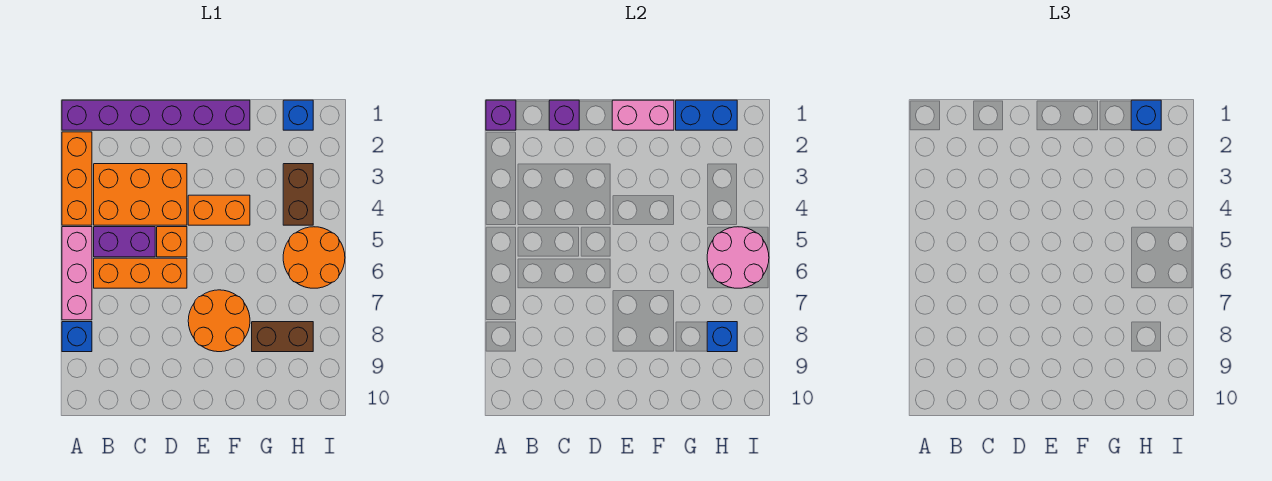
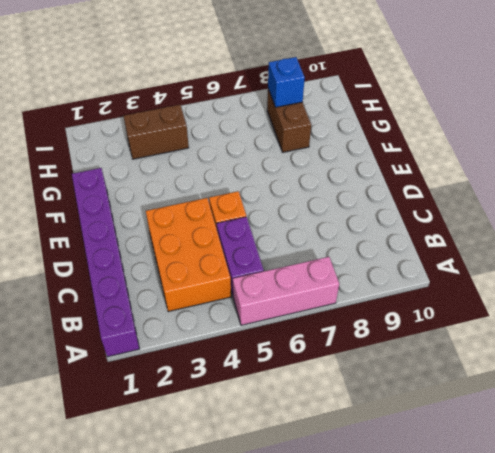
none -> orange 1x3 brick [62,132,92,225]
none -> blue 1x1 brick [62,322,92,352]
none -> orange 1x3 brick [94,258,187,288]

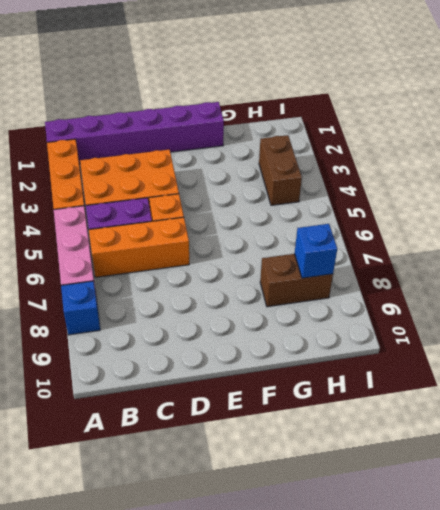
none -> orange 1x2 brick [188,195,250,225]
none -> orange 2x2 round brick [188,290,250,352]
none -> blue 1x1 brick [283,100,313,130]

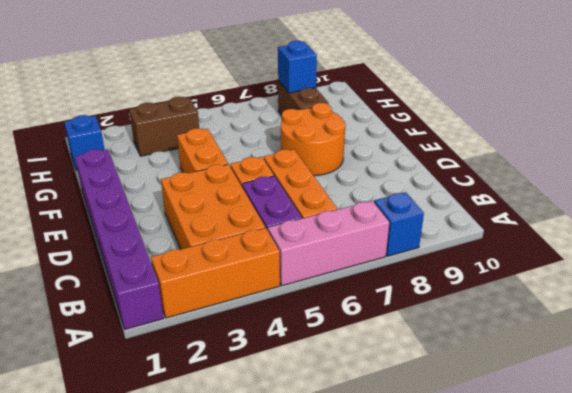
none -> orange 2x2 round brick [283,227,345,288]
none -> purple 1x1 brick [486,100,516,130]
none -> purple 1x1 brick [549,100,579,130]

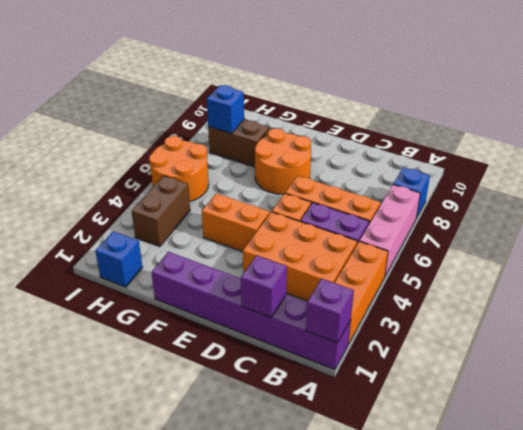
none -> pink 1x2 brick [612,100,674,130]
none -> blue 1x2 brick [676,100,737,130]
none -> pink 2x2 round brick [707,227,769,288]

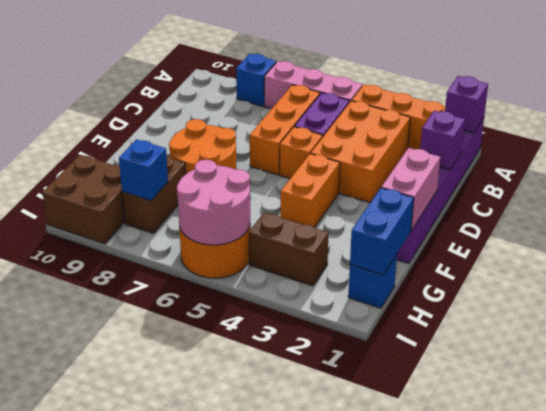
brown 2x2 brick [42,155,125,244] -> none
none -> blue 1x1 brick [1131,100,1161,130]

